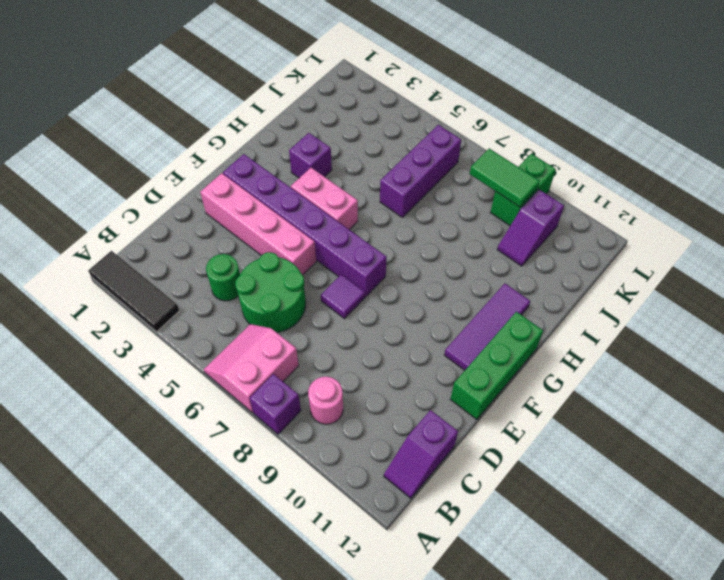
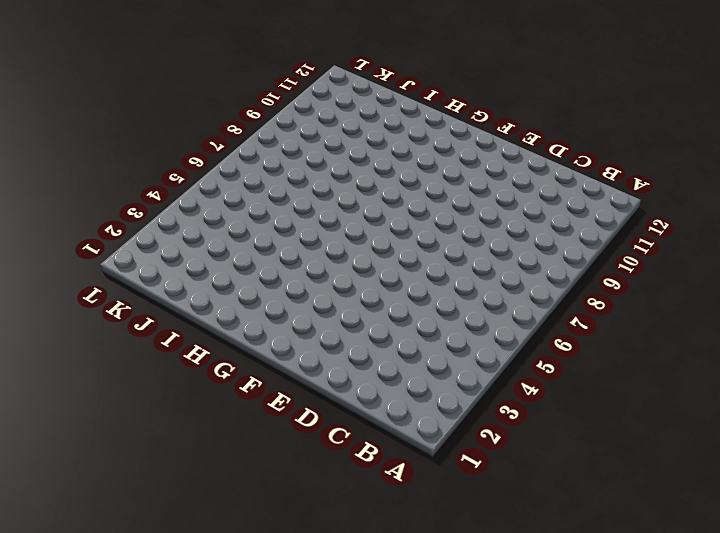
none -> black 1x3 tile [88,251,180,332]
none -> pink 2x2 slope [204,324,299,413]
none -> purple 1x1 brick [250,374,301,434]

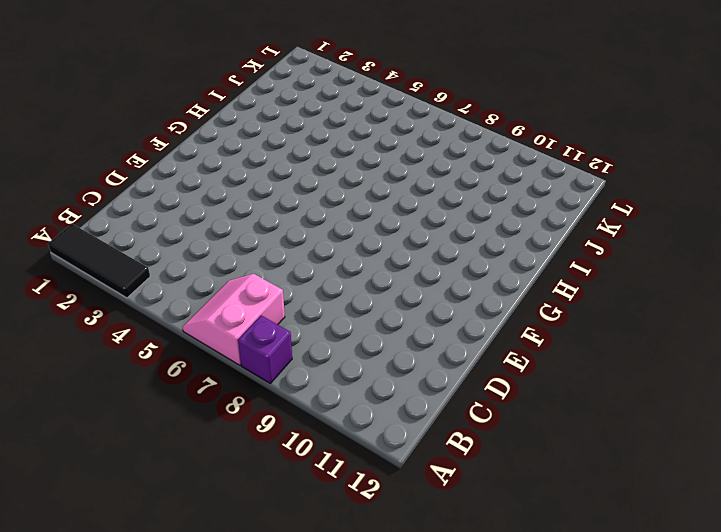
none -> pink 1x1 round brick [308,377,343,424]
none -> purple 1x2 slope [384,410,458,498]
none -> green 1x1 round brick [206,254,240,301]

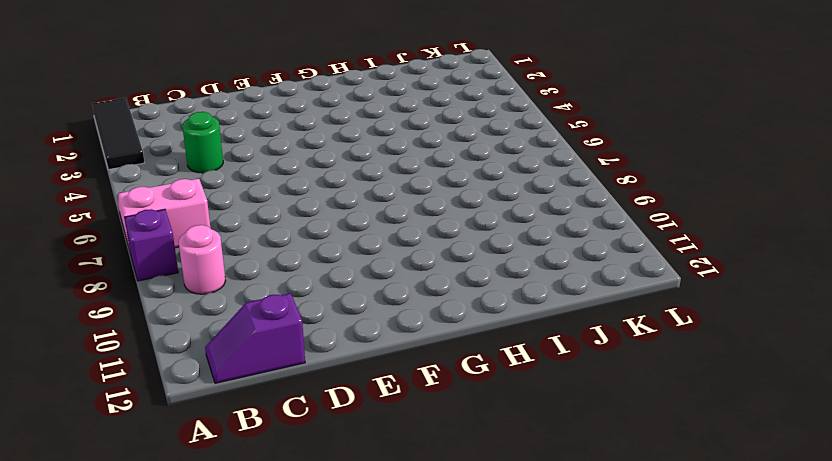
none -> green 2x2 round brick [235,252,306,332]
none -> pink 1x4 brick [200,173,316,275]
none -> purple 1x1 tile [321,274,365,319]

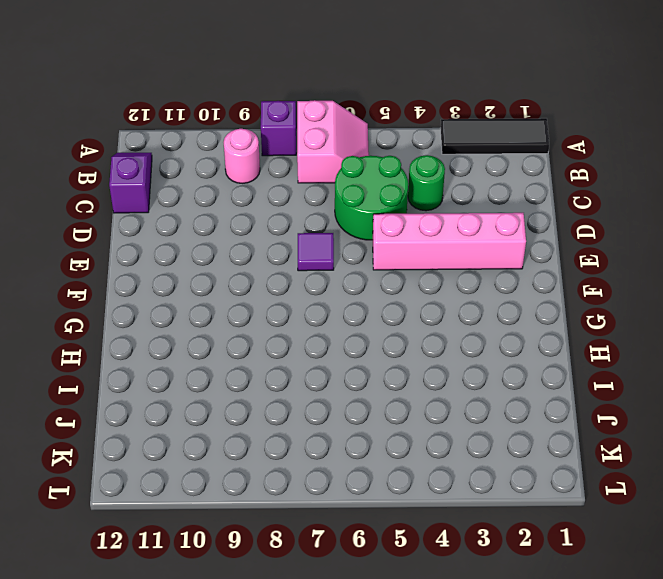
none -> green 1x3 brick [450,312,543,419]
none -> purple 1x6 brick [223,154,387,297]
none -> purple 1x3 tile [444,284,530,370]

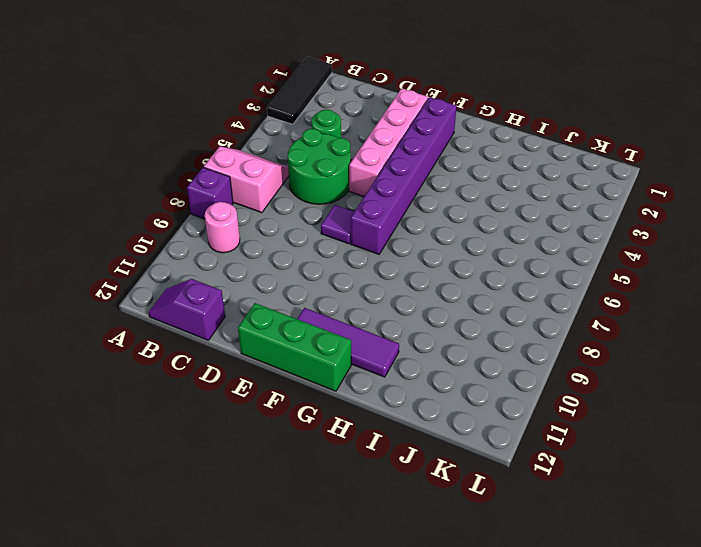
none -> pink 1x2 brick [291,168,358,230]
none -> purple 1x1 brick [289,133,332,178]
none -> purple 1x3 brick [380,125,461,217]

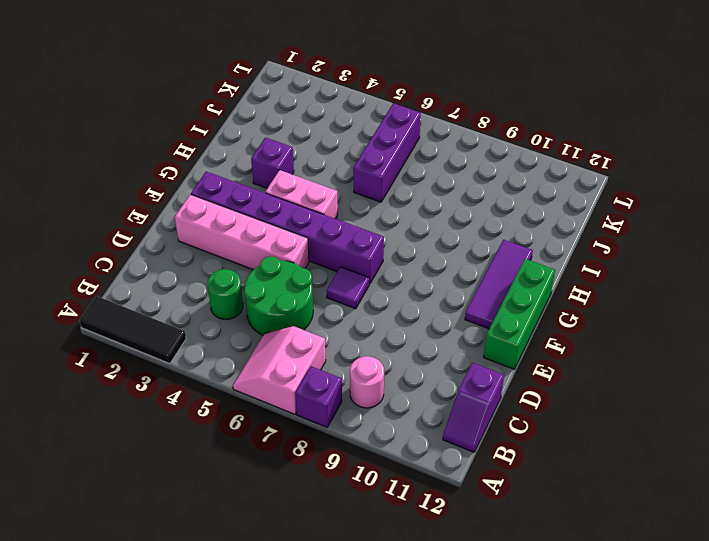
none -> purple 1x2 slope [497,190,564,266]
none -> green 1x2 brick [491,154,556,226]
none -> green 1x2 tile [470,149,540,207]

